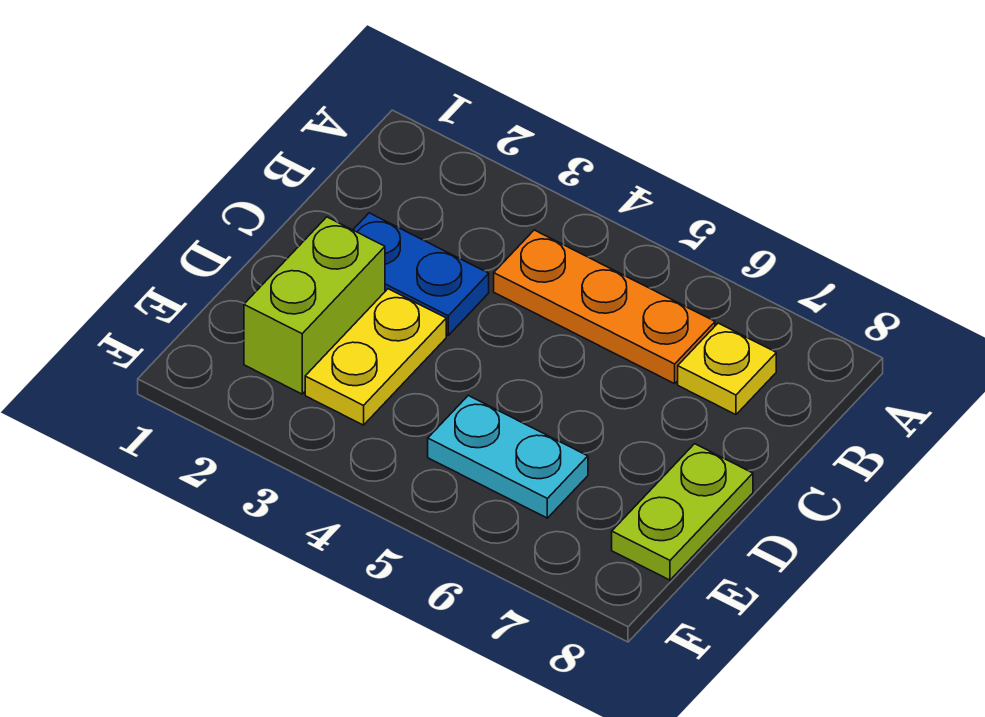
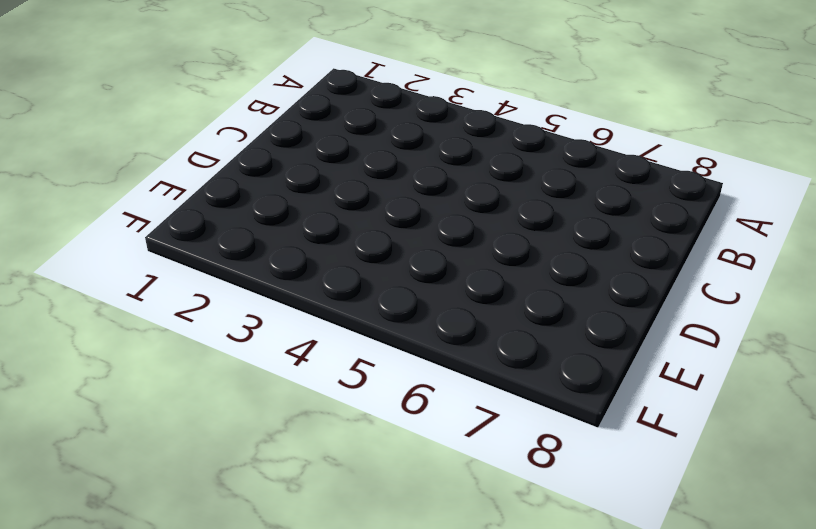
none -> orange 1x3 plate [494,230,715,384]
none -> yellow 1x1 plate [678,323,776,415]

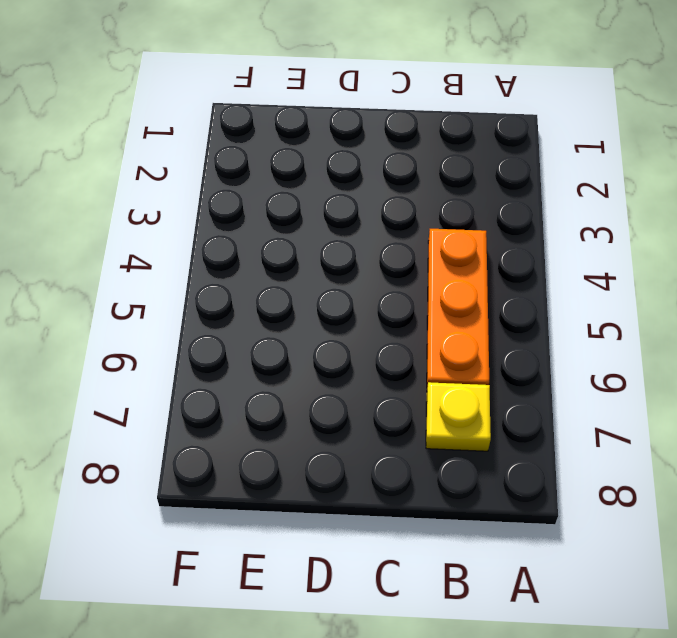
none -> blue 1x2 plate [353,213,489,335]
none -> lime 1x2 brick [244,217,385,394]

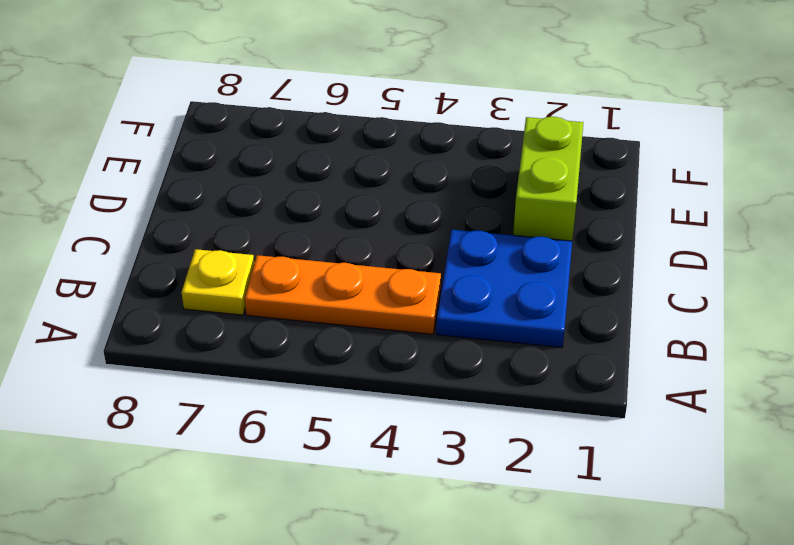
blue 2x2 plate [437,230,572,347] -> blue 1x2 plate [353,213,489,335]
none -> yellow 1x2 plate [305,289,446,425]
none -> lime 1x2 plate [612,444,753,580]

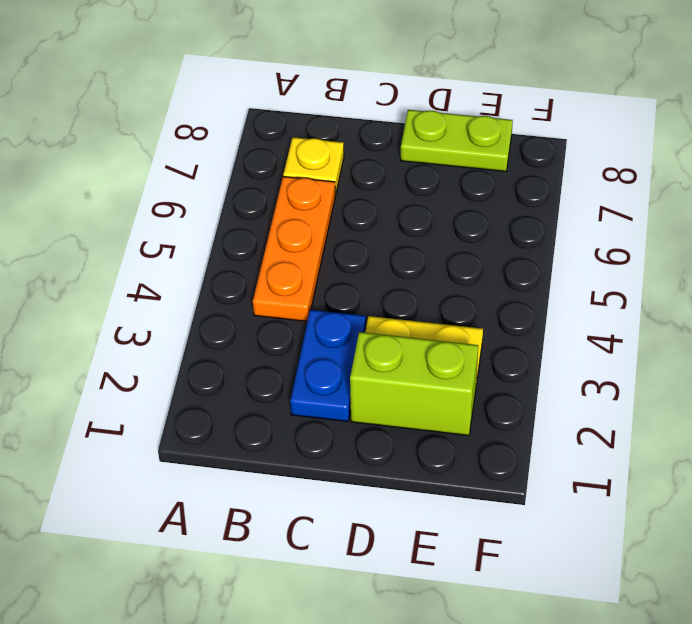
none -> cyan 1x2 plate [428,396,588,518]

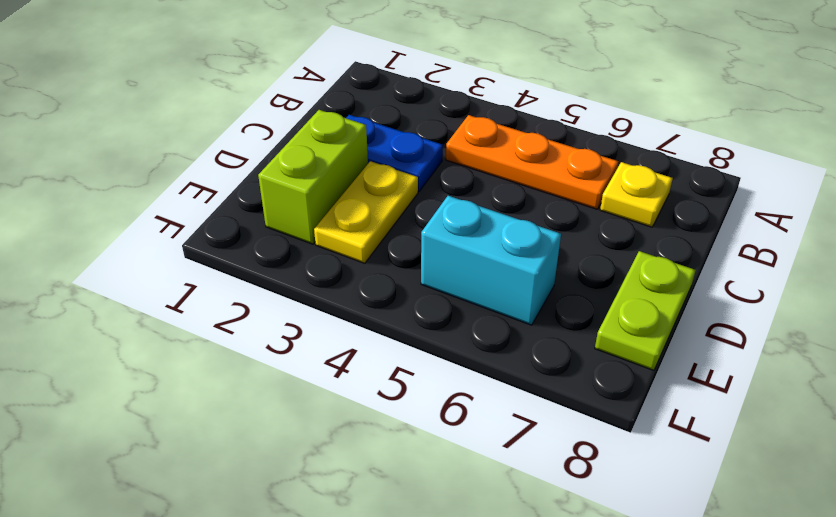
cyan 1x2 brick [421,196,561,325] -> cyan 1x2 plate [428,396,588,518]

